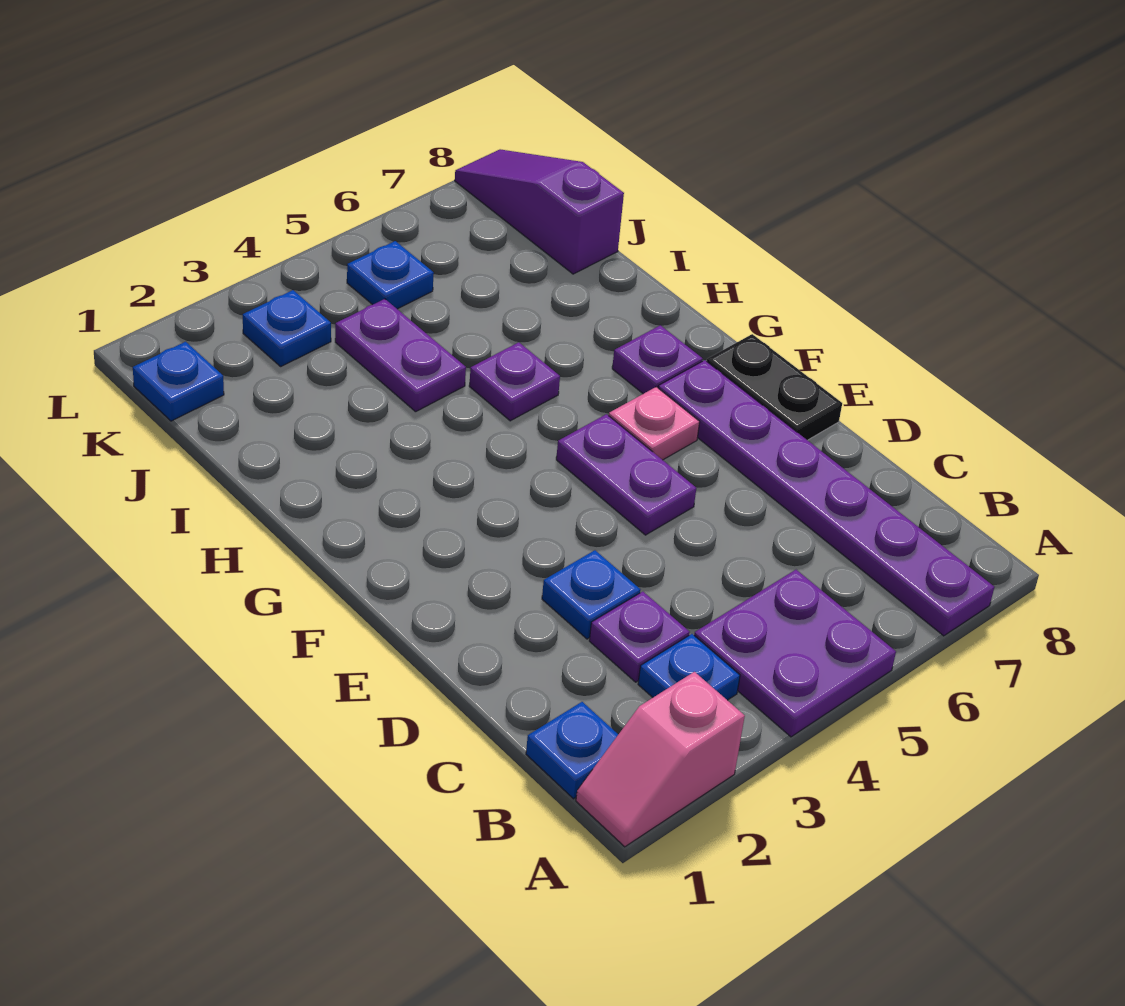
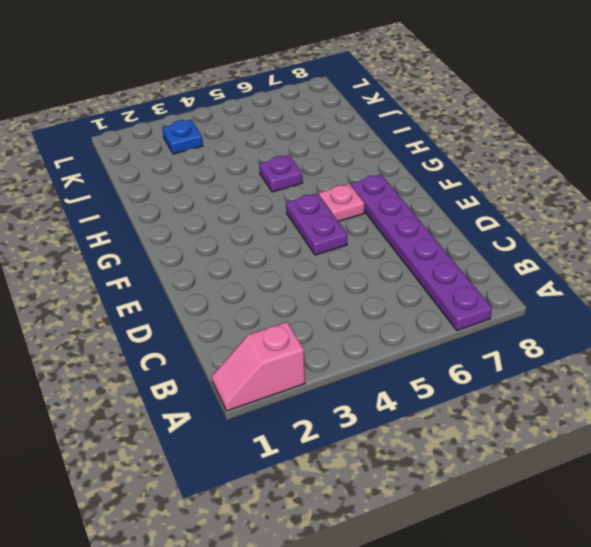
none -> purple 2x2 plate [694,570,896,737]
none -> blue 1x1 plate [526,702,618,799]
none -> blue 1x1 plate [638,634,740,700]

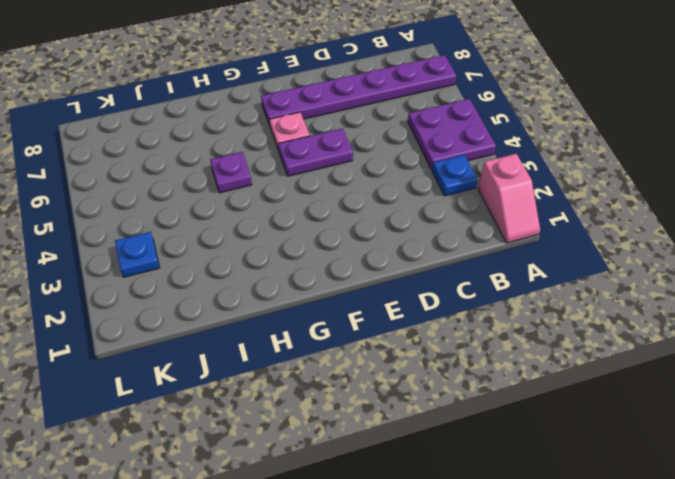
none -> blue 1x1 plate [526,702,618,799]
none -> purple 1x1 plate [589,592,690,682]
none -> blue 1x1 plate [542,550,640,639]

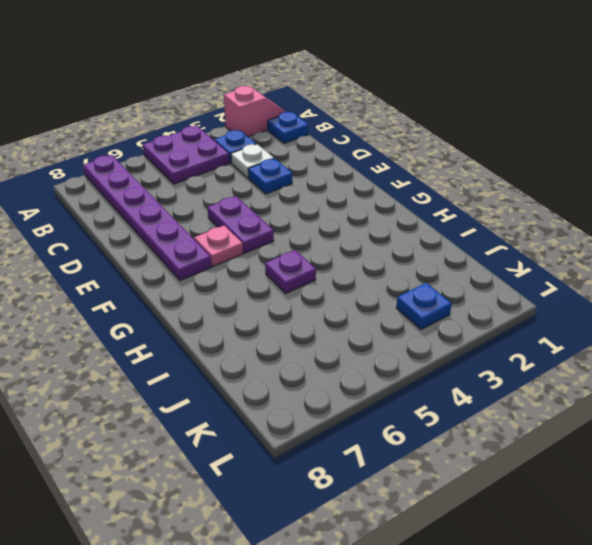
white 1x1 plate [231,144,274,178] -> purple 1x1 plate [589,592,690,682]
none -> black 1x2 plate [707,334,842,440]
none -> purple 1x1 plate [612,325,703,394]
none -> purple 1x2 plate [335,299,466,412]

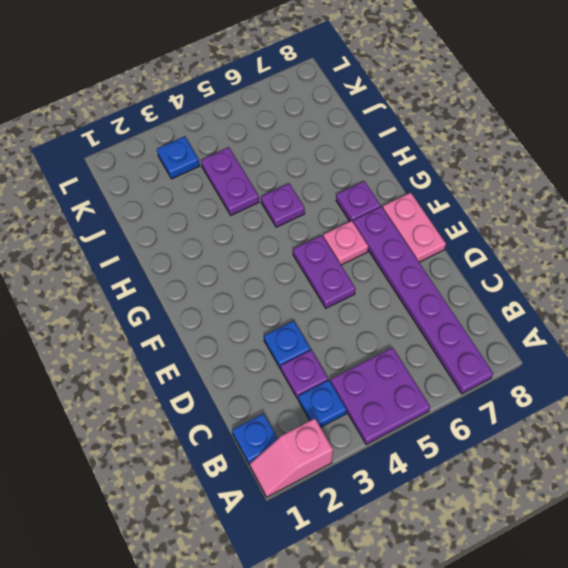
pink 1x2 plate [383,193,446,262] -> black 1x2 plate [707,334,842,440]
none -> purple 1x3 slope [455,149,624,274]
none -> blue 1x1 plate [133,342,224,421]
none -> blue 1x1 plate [347,241,434,309]

